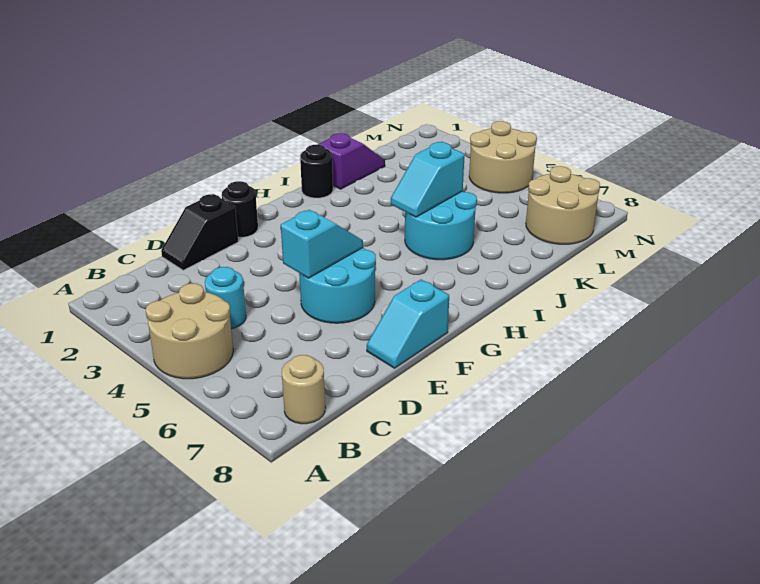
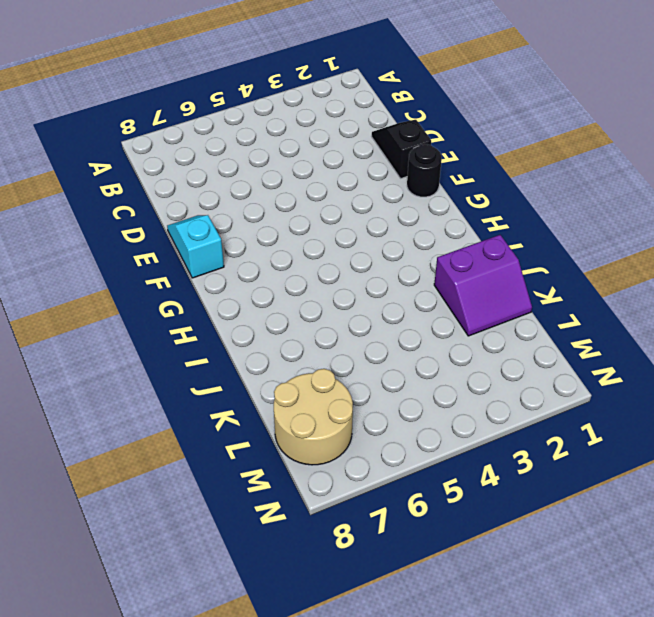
purple 2x2 slope [434,235,532,336] -> purple 1x2 slope [318,133,385,189]
none -> tan 2x2 round brick [146,283,233,379]
none -> tan 1x1 round brick [282,355,325,424]
none -> cyan 1x1 round brick [205,267,246,329]

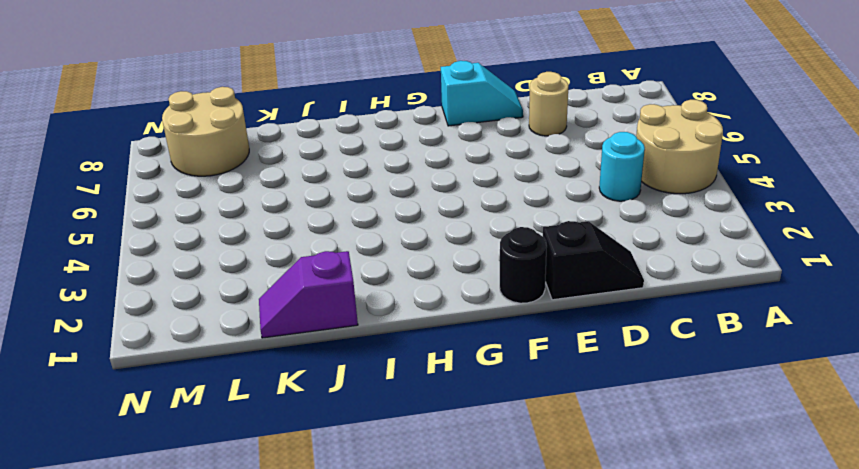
tan 1x1 round brick [529,72,568,136] -> tan 1x1 round brick moved to [282,355,325,424]
none -> cyan 2x2 round brick [299,248,376,323]
none -> black 1x1 round brick [300,145,333,198]
none -> cyan 2x2 round brick [405,191,477,260]

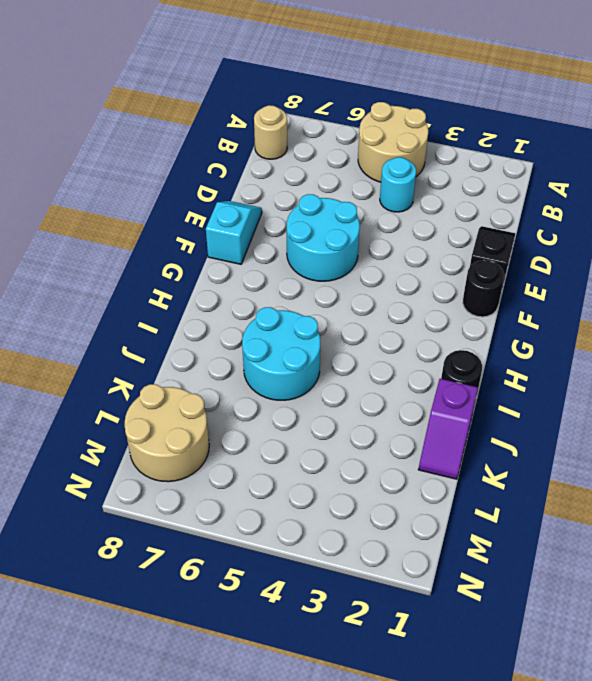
none -> tan 2x2 round brick [469,121,537,193]
none -> cyan 1x2 slope [281,210,363,278]
none -> cyan 1x2 slope [391,142,465,217]

